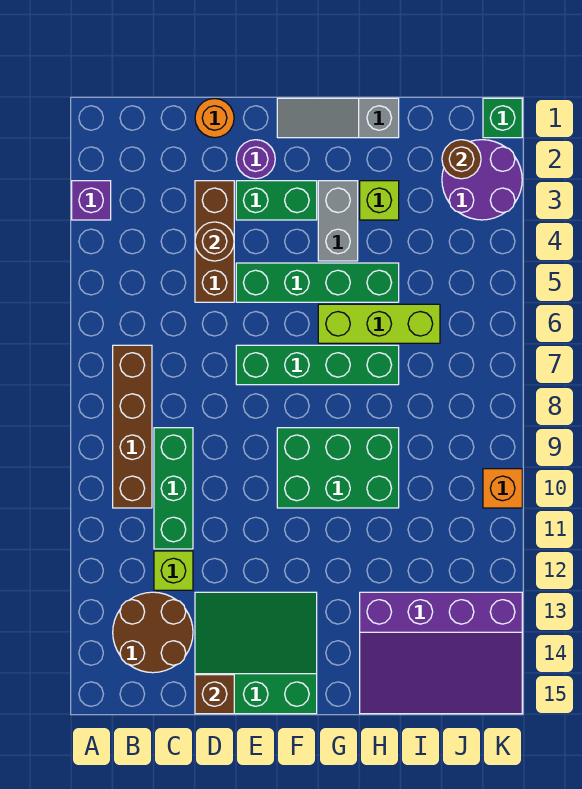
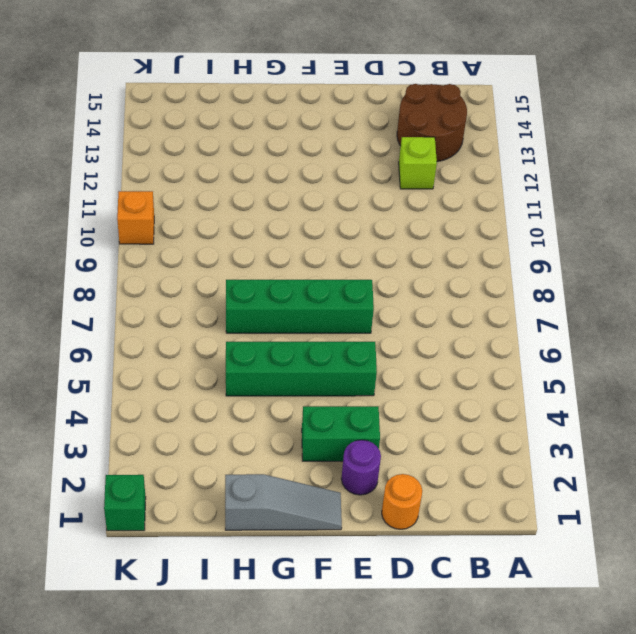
none -> purple 1x1 brick [72,181,111,220]
none -> brown 1x4 brick [113,345,152,508]
none -> green 1x3 brick [154,428,193,549]

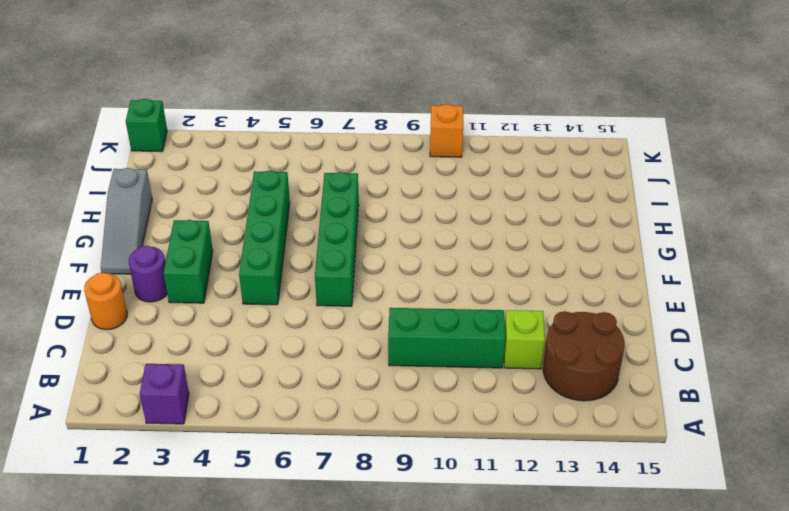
none -> brown 1x4 brick [113,345,152,508]
none -> brown 1x3 brick [195,181,234,302]
none -> green 3x3 slope [195,592,317,714]

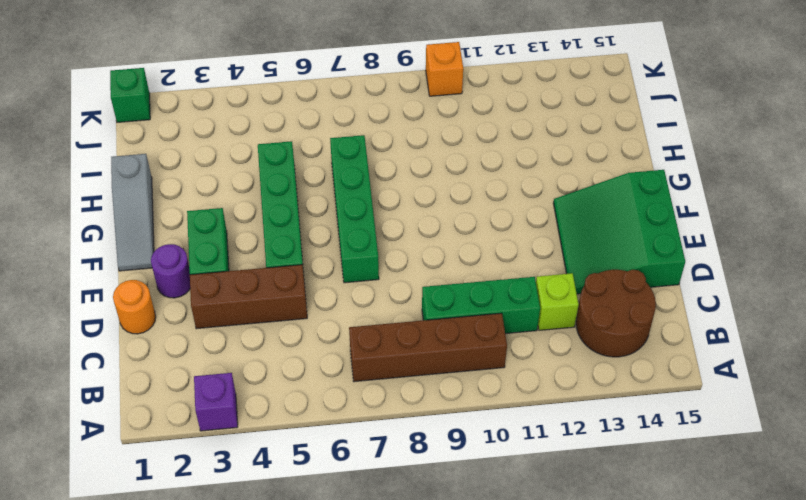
none -> green 2x3 brick [277,428,399,508]
none -> grey 1x2 brick [318,181,358,261]
none -> lime 1x3 brick [318,304,440,343]

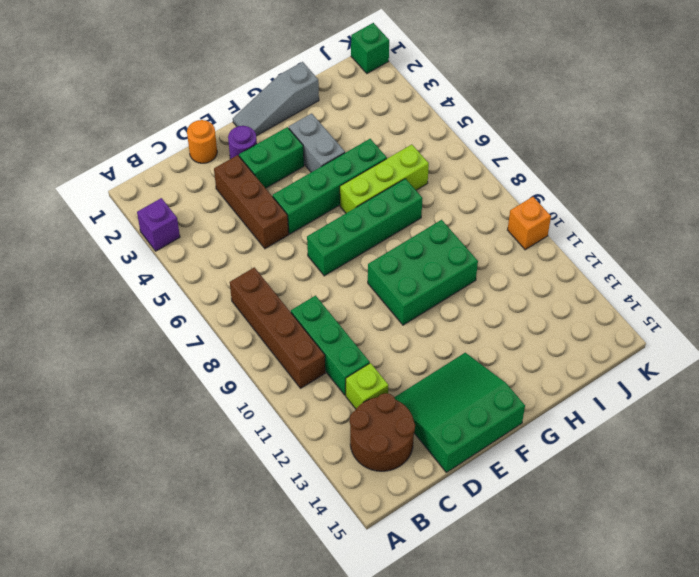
none -> lime 1x1 brick [360,181,399,220]
none -> purple 3x4 slope [360,592,522,714]
none -> purple 2x2 round brick [442,140,522,220]

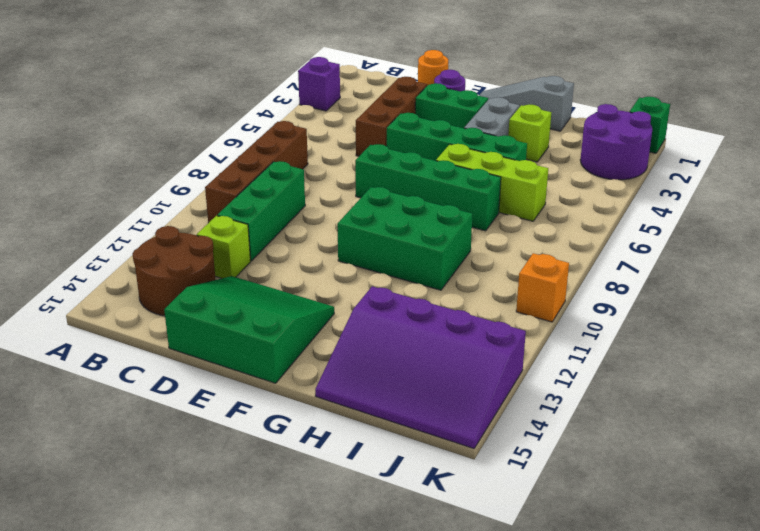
none -> brown 1x1 round brick [195,222,234,261]
none -> brown 1x1 brick [195,675,234,714]
none -> brown 1x1 round brick [442,140,481,179]

